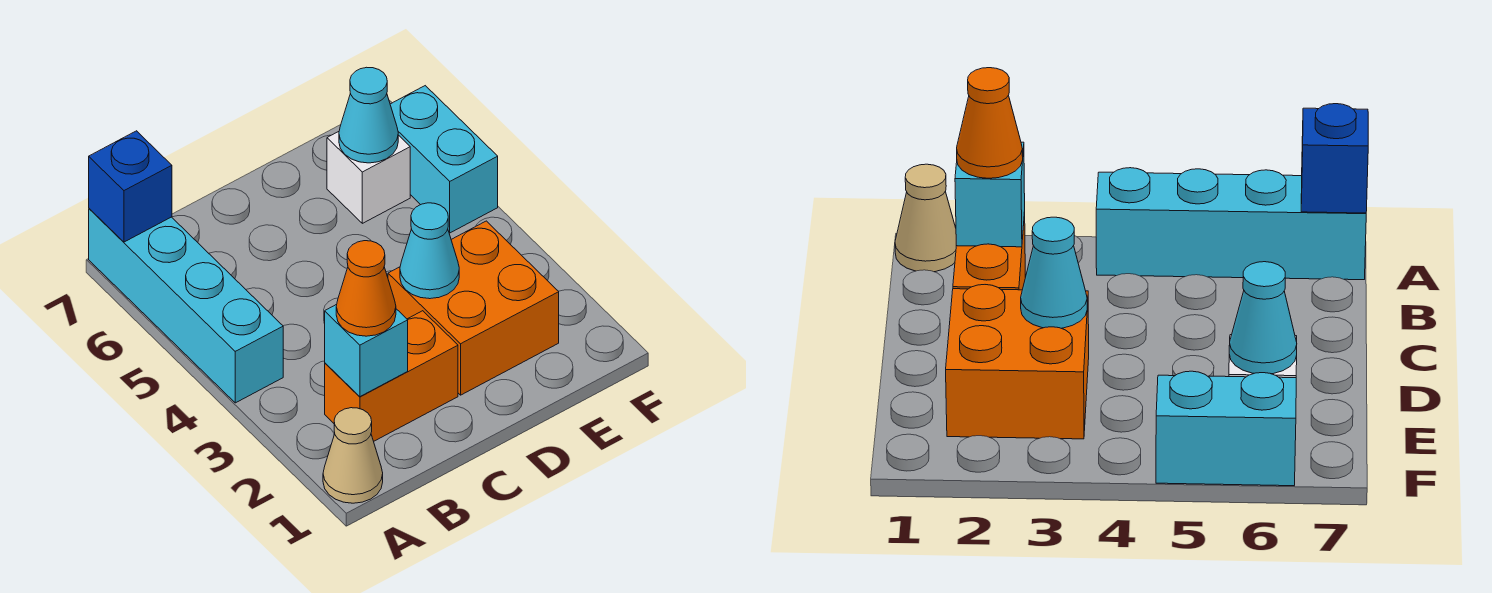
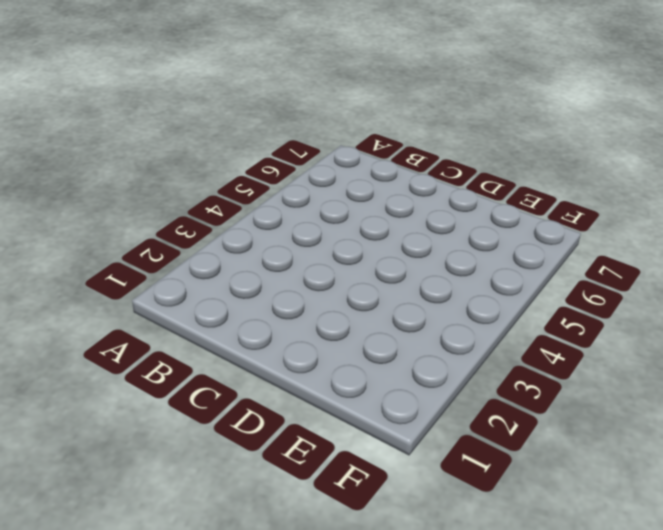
none -> tan 1x1 cone [323,408,383,503]
none -> cyan 1x4 brick [89,209,283,403]

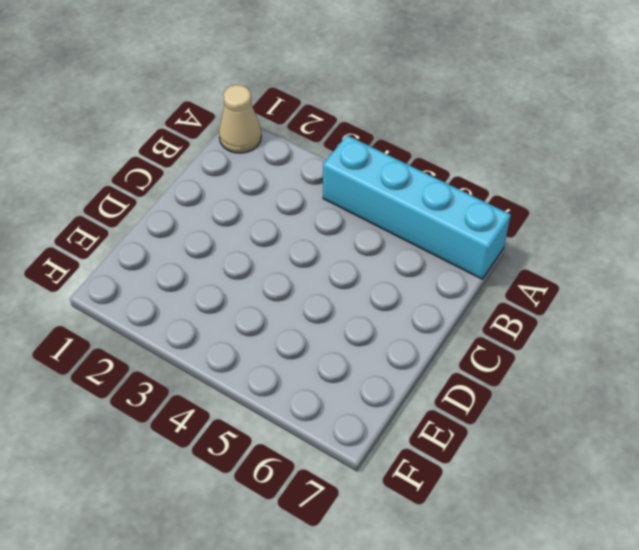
none -> orange 1x2 brick [325,311,458,441]
none -> orange 2x2 brick [388,221,559,395]

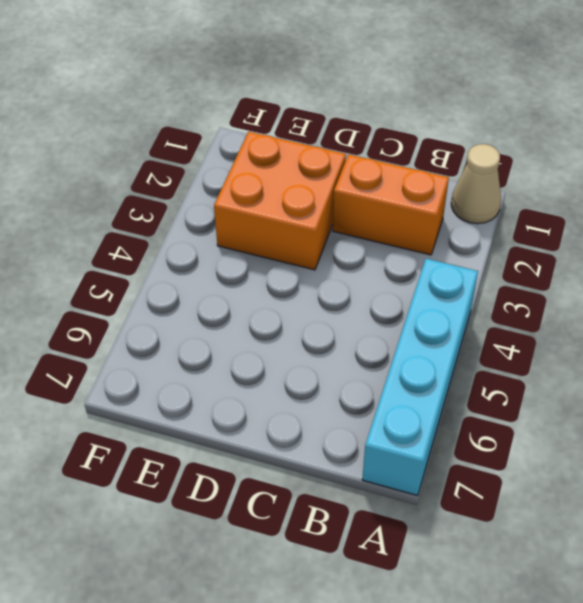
none -> white 1x1 brick [327,132,410,223]
none -> cyan 1x2 brick [390,86,498,233]

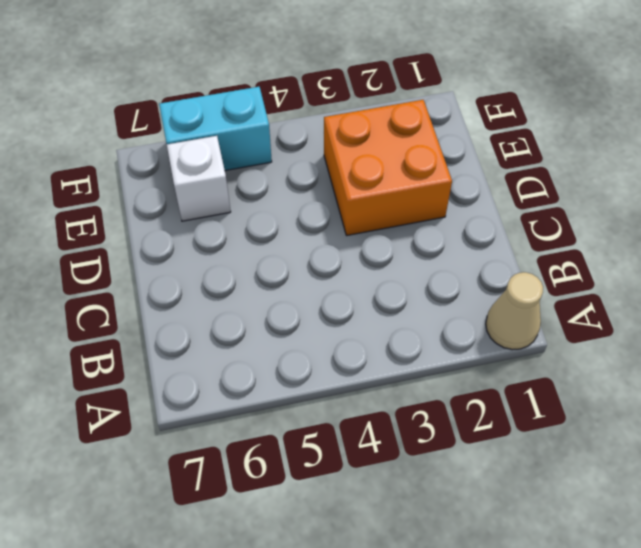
none -> cyan 1x4 brick [89,209,283,403]
none -> orange 1x2 brick [325,311,458,441]

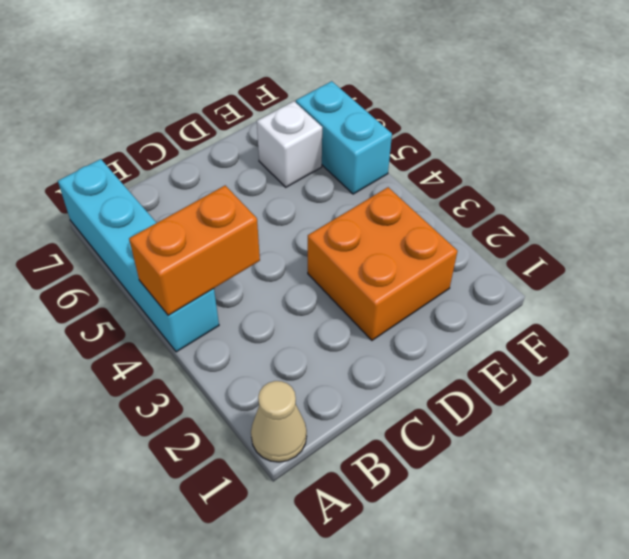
orange 1x2 brick [129,185,260,315] -> orange 1x2 brick moved to [325,311,458,441]
none -> blue 1x1 brick [89,131,172,242]
none -> cyan 1x1 brick [325,304,408,397]

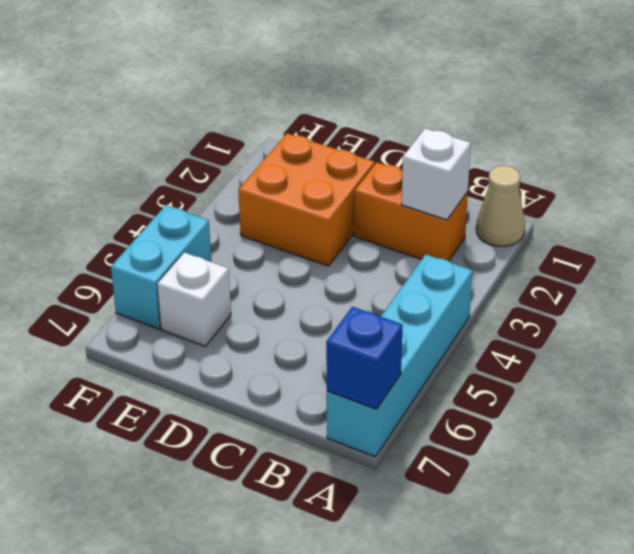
white 1x1 brick [402,128,471,220] -> cyan 1x1 brick [325,304,408,397]
none -> cyan 1x1 cone [400,203,459,299]
none -> cyan 1x1 cone [339,67,398,163]

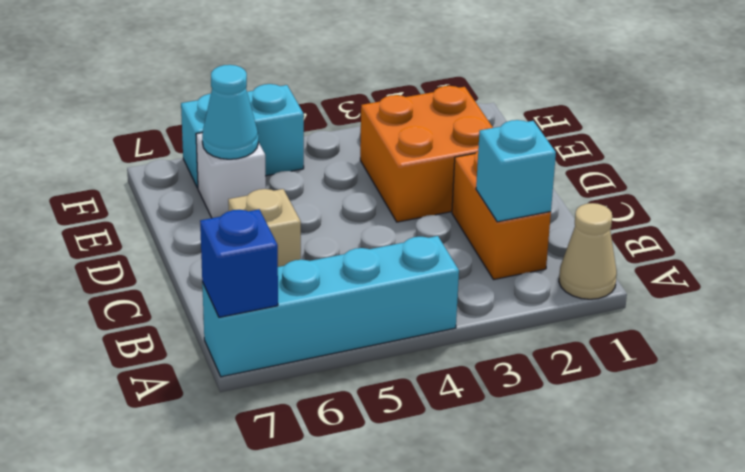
tan 1x1 brick [228,189,301,267] -> none
none -> cyan 1x1 cone [400,203,459,299]
none -> orange 1x1 cone [336,241,396,336]

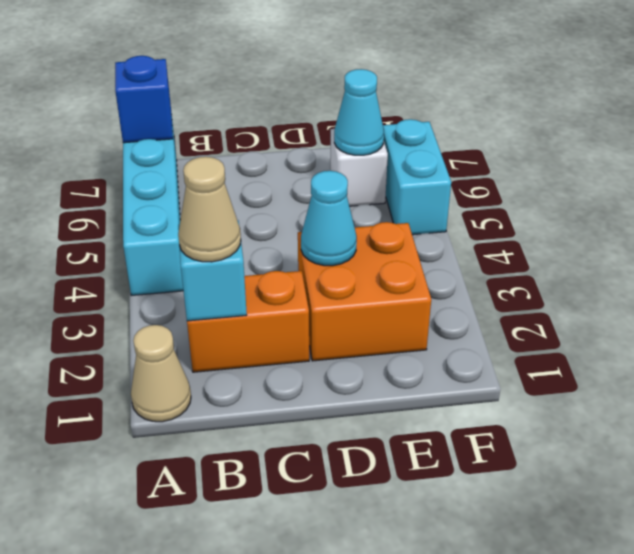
tan 1x1 cone [178,157,241,262] -> orange 1x1 cone [336,241,396,336]

